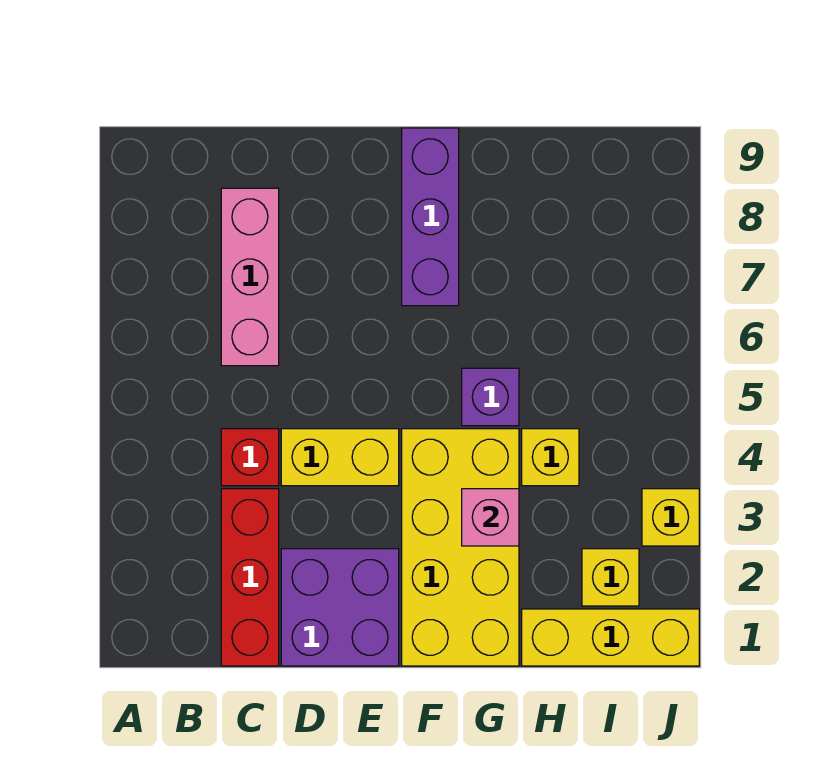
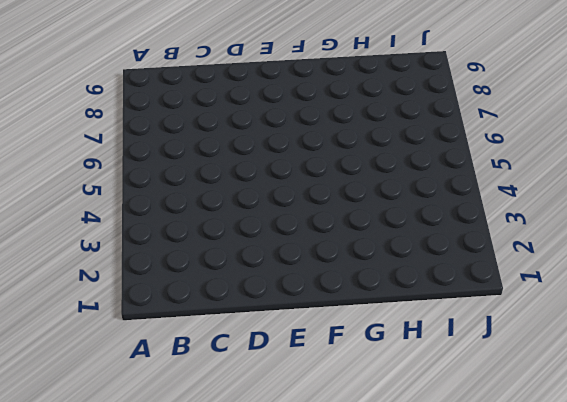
none -> red 1x3 brick [221,489,279,666]
none -> red 1x1 brick [221,429,279,486]
none -> pink 1x3 brick [221,188,279,366]

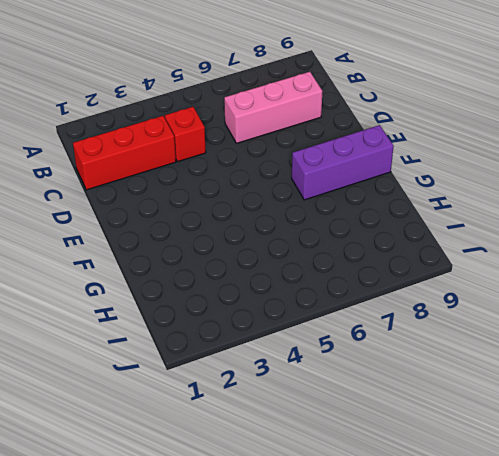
none -> purple 2x2 brick [281,549,399,666]
none -> yellow 1x2 brick [281,429,399,486]
none -> yellow 2x4 brick [402,429,519,666]

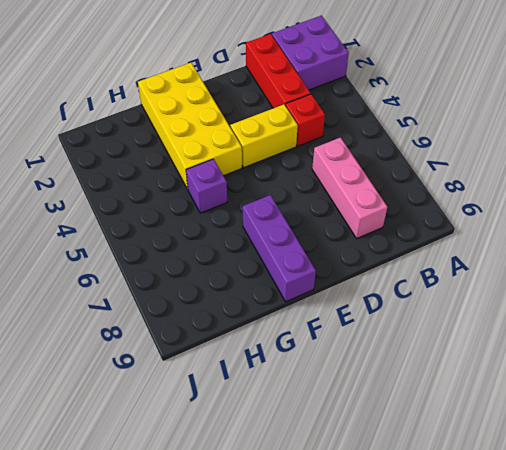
purple 2x2 brick [272,16,349,90] -> purple 2x2 brick moved to [281,549,399,666]
none -> yellow 1x3 brick [522,609,699,666]
none -> yellow 1x1 brick [522,429,579,486]
none -> yellow 1x1 brick [582,549,639,606]

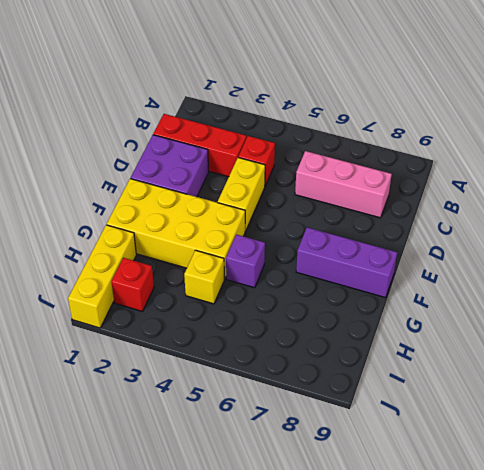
red 1x1 brick [111,258,154,311] -> yellow 1x1 brick [582,549,639,606]
none -> yellow 1x1 brick [642,489,699,546]
none -> pink 1x1 brick [462,489,519,546]

